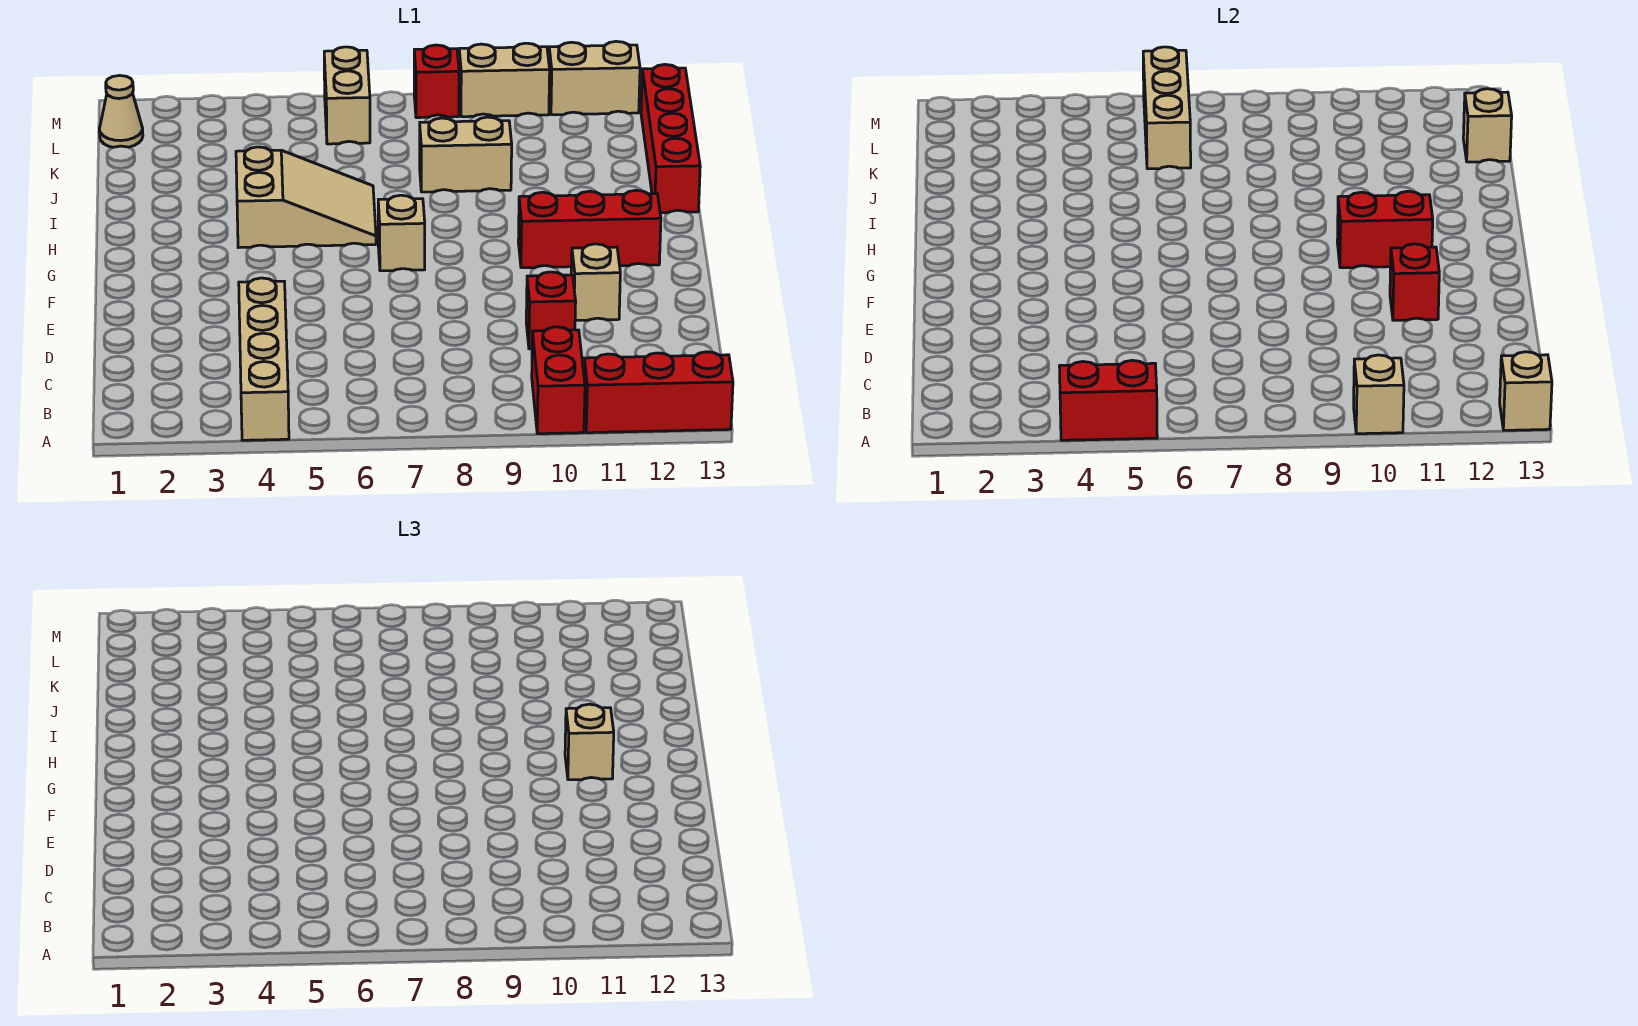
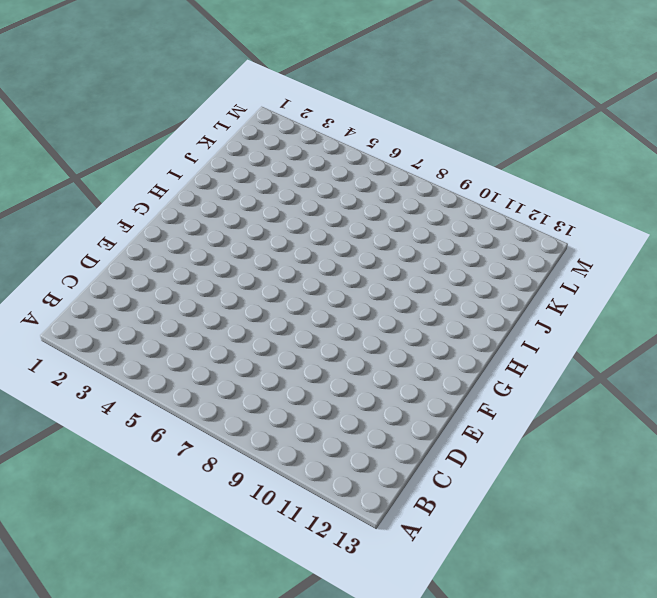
none -> tan 1x4 brick [239,278,289,440]
none -> red 1x2 brick [532,327,585,434]
none -> red 1x3 brick [584,352,733,433]

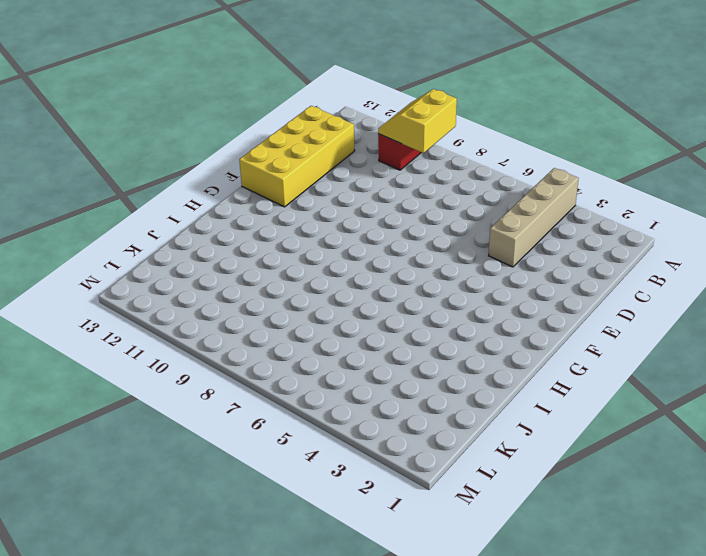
yellow 2x2 slope [378,89,457,153] -> tan 1x1 brick [1354,355,1404,434]
yellow 2x4 brick [239,106,355,207] -> none
none -> red 1x3 brick [584,352,733,433]
none -> red 1x1 brick [526,272,576,349]
none -> tan 1x1 brick [571,244,620,320]

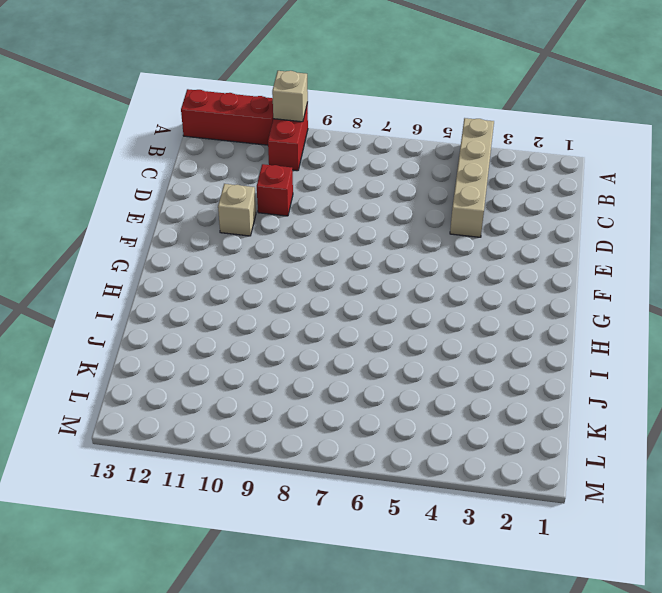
none -> tan 1x1 brick [378,195,425,271]
none -> red 1x3 brick [518,190,661,268]
none -> tan 2x3 slope [236,147,376,248]

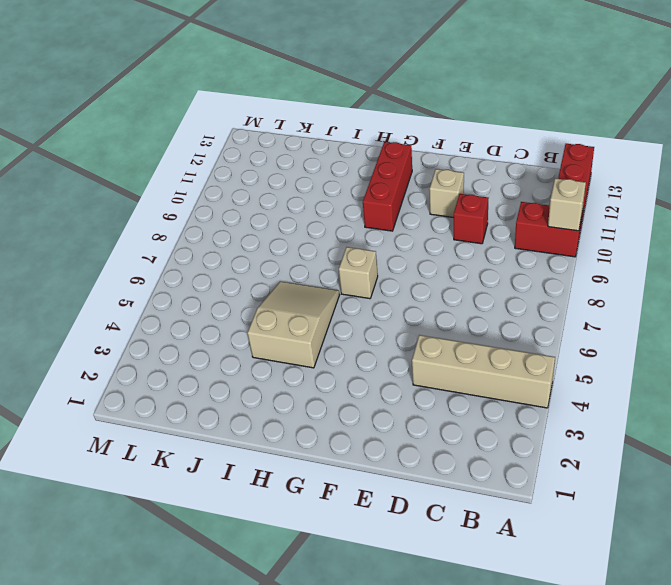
none -> red 1x4 brick [641,64,700,213]
none -> tan 1x2 brick [420,117,512,192]
none -> tan 1x1 cone [99,76,143,147]

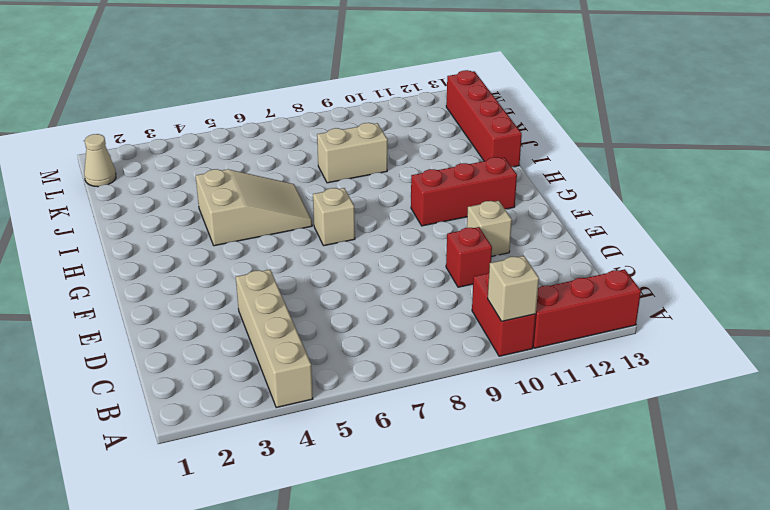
none -> tan 1x2 brick [324,47,370,144]
none -> red 1x1 brick [414,45,459,118]
none -> tan 1x2 brick [459,43,550,117]

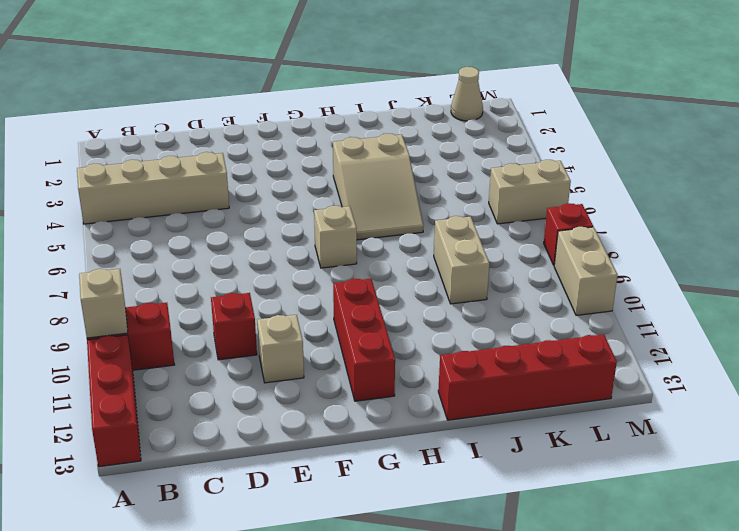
none -> tan 1x2 brick [549,41,640,115]
none -> red 1x2 brick [1059,360,1157,440]
none -> tan 1x1 brick [1500,352,1552,430]

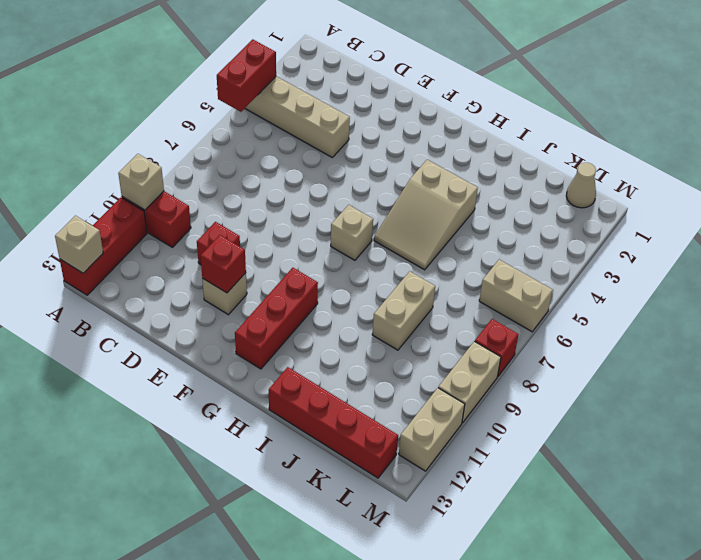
none -> red 1x2 brick [1337,191,1433,268]
none -> tan 1x3 brick [1143,47,1191,169]
none -> tan 1x1 brick [1463,89,1512,162]

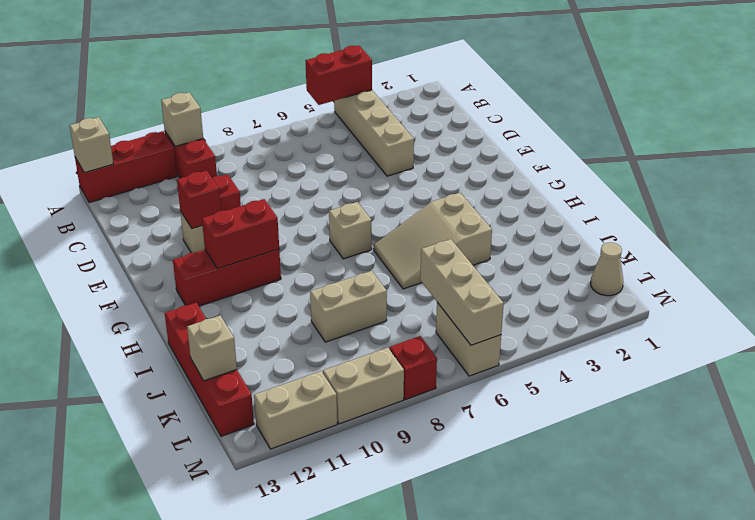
none -> tan 1x1 brick [565,704,614,780]

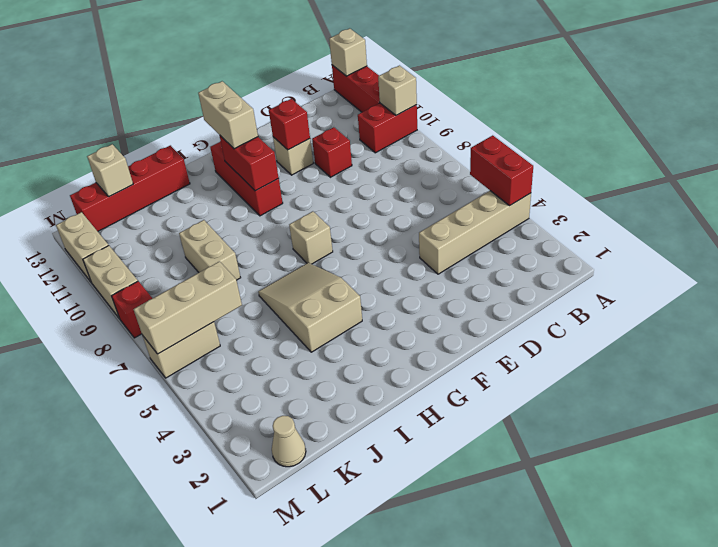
tan 1x2 brick [198,81,258,149] -> tan 1x1 brick [565,704,614,780]

